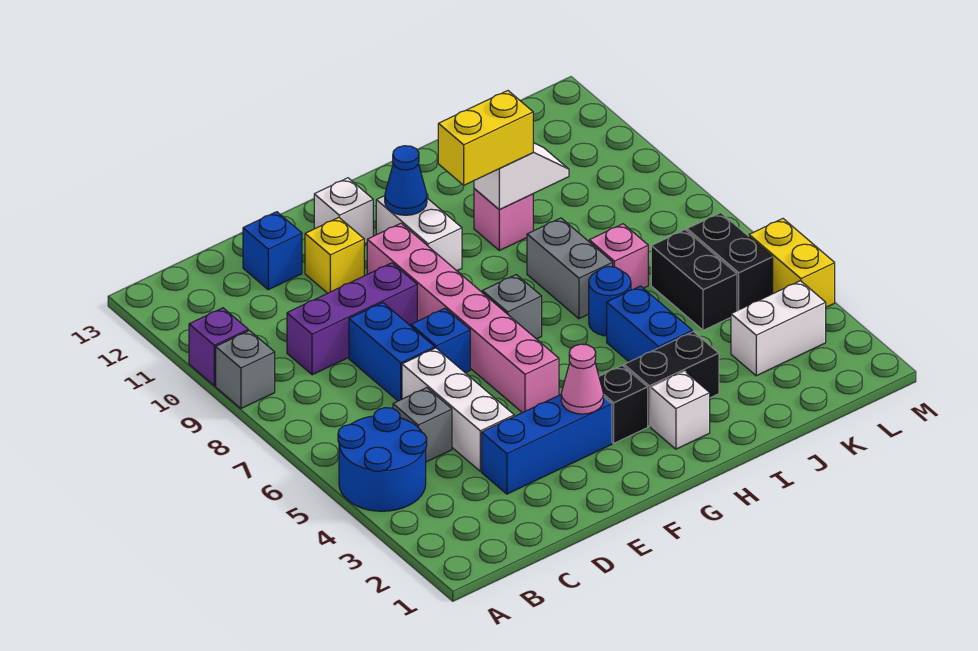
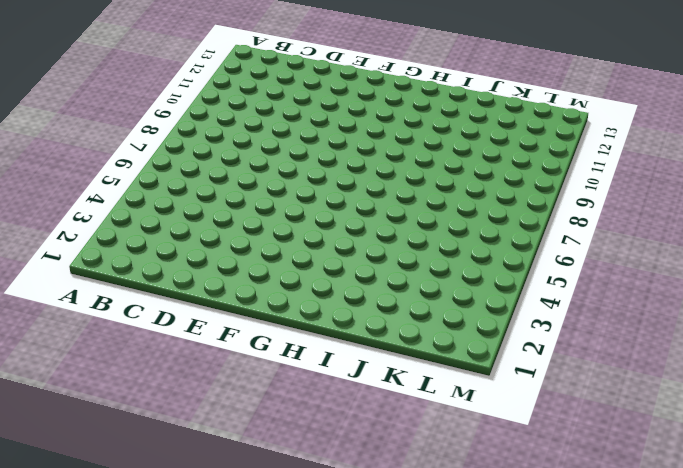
none -> blue 2x2 round brick [338,408,427,511]
none -> grey 1x1 brick [216,331,275,408]
none -> purple 1x1 brick [189,308,248,386]
none -> grey 1x1 brick [393,388,452,462]

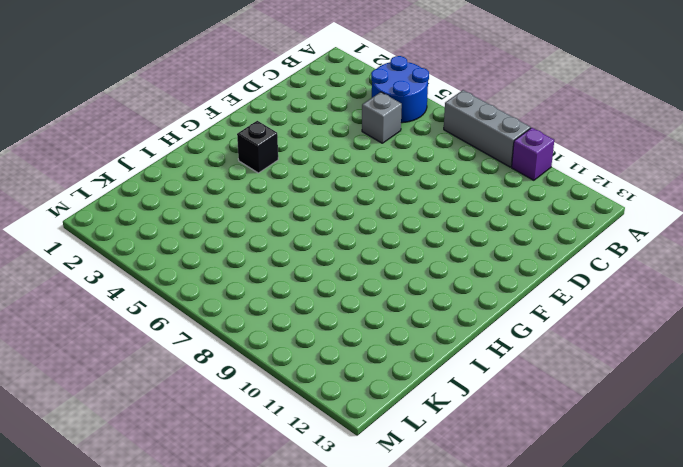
grey 1x3 brick [444,90,531,167] -> grey 1x1 brick [216,331,275,408]
none -> purple 1x3 brick [287,263,417,375]
none -> blue 1x3 brick [482,395,612,494]
none -> white 1x3 brick [402,348,514,471]
none -> blue 1x2 brick [349,303,435,401]

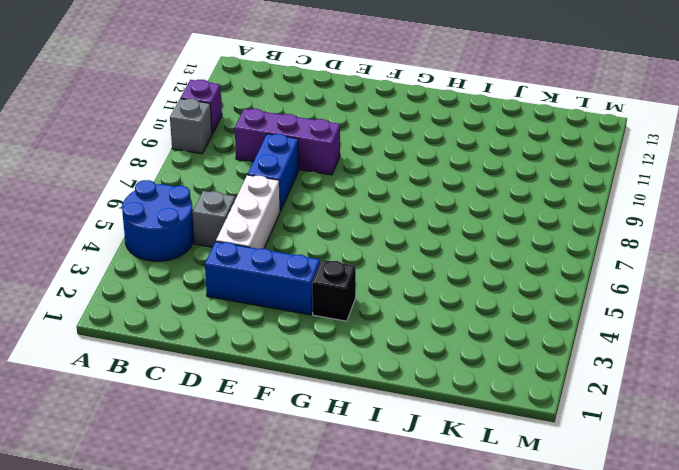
none -> blue 1x1 brick [243,212,302,290]
none -> blue 1x1 brick [411,308,470,373]
none -> yellow 1x1 brick [305,218,364,293]
none -> pink 1x6 brick [367,223,559,413]

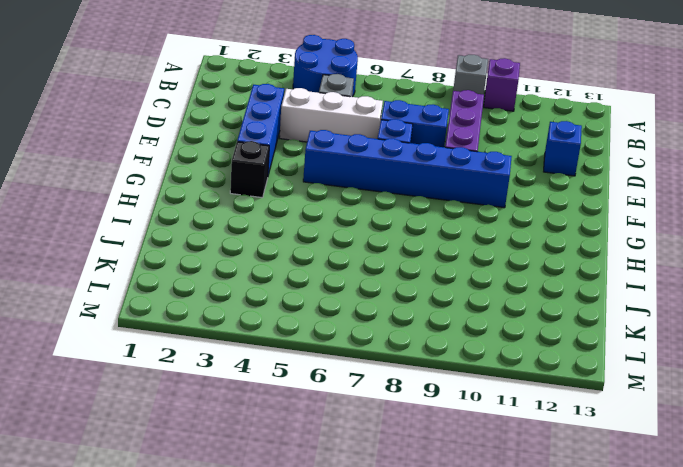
blue 1x6 brick [303,130,512,208] -> pink 1x6 brick [367,223,559,413]
none -> yellow 1x1 brick [305,218,364,293]
none -> white 1x1 brick [314,178,373,244]
none -> grey 1x1 brick [482,275,542,339]
none -> white 1x2 brick [376,196,462,271]

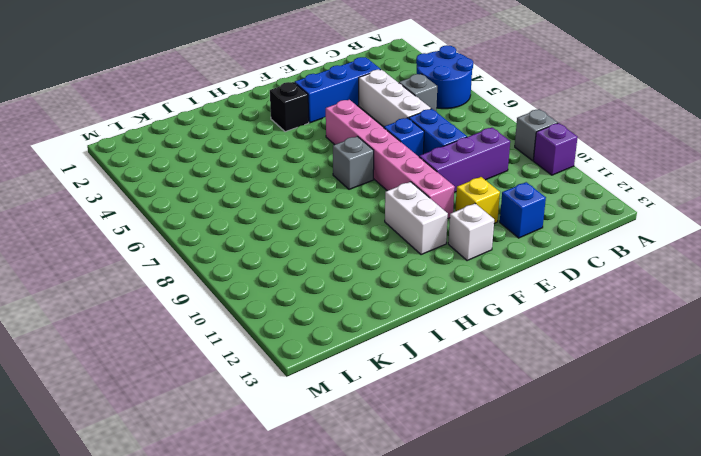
none -> white 1x1 brick [651,371,710,449]
none -> black 1x2 brick [624,332,719,426]
none -> blue 1x2 brick [607,286,692,362]
none -> blue 1x1 round brick [589,266,631,336]

